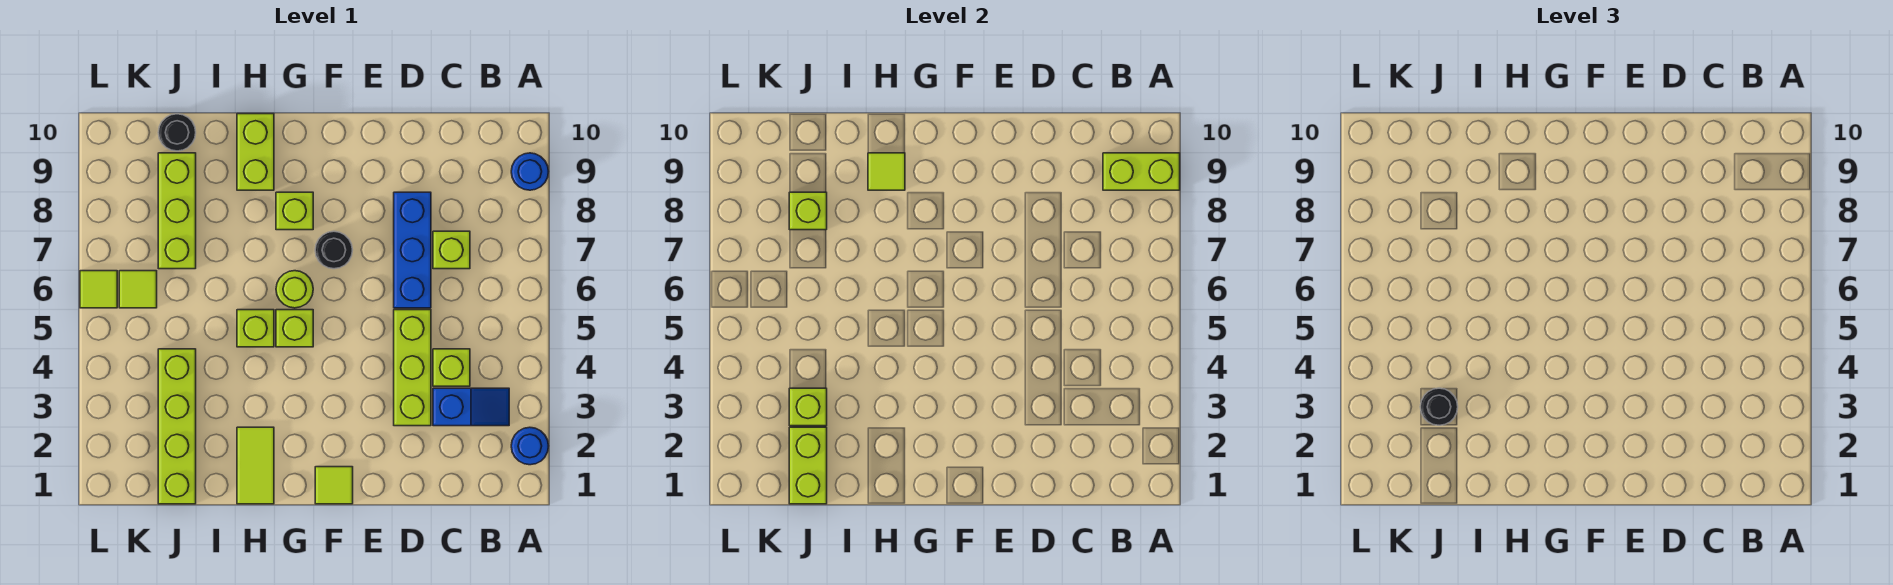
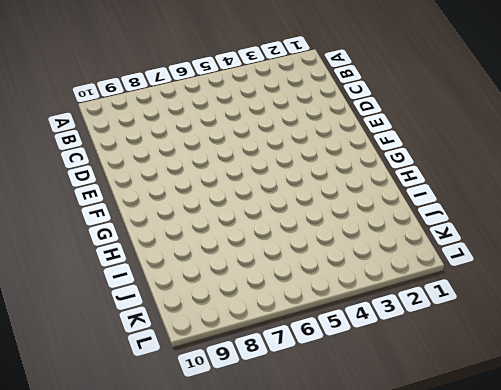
none -> blue 1x1 round brick [511,427,548,465]
none -> blue 1x1 round brick [511,153,549,190]
none -> blue 1x2 slope [433,388,509,426]

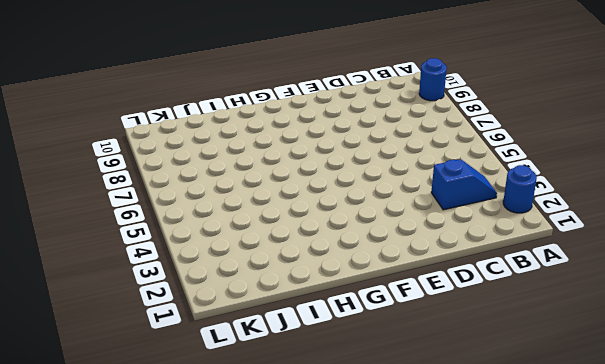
none -> lime 1x1 brick [433,349,470,386]
none -> lime 1x1 brick [433,231,470,269]
none -> lime 1x3 brick [394,310,431,426]

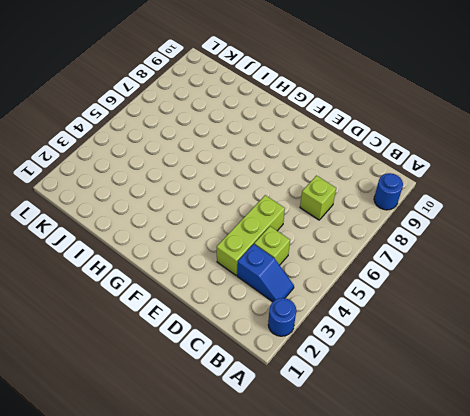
none -> blue 1x3 brick [394,192,431,308]
none -> lime 1x1 tile [315,467,353,504]
none -> black 1x1 round brick [315,231,352,269]

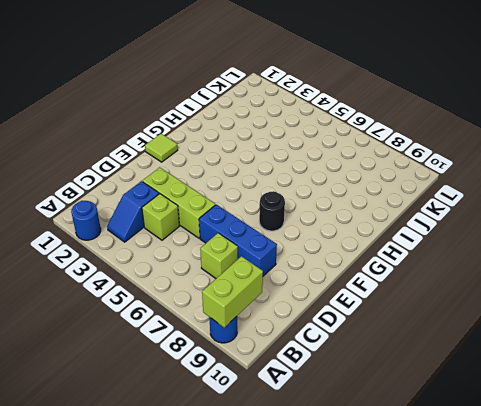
none -> lime 1x1 brick [276,310,313,347]
none -> lime 1x1 round brick [276,271,313,308]
none -> lime 1x1 brick [276,192,313,230]

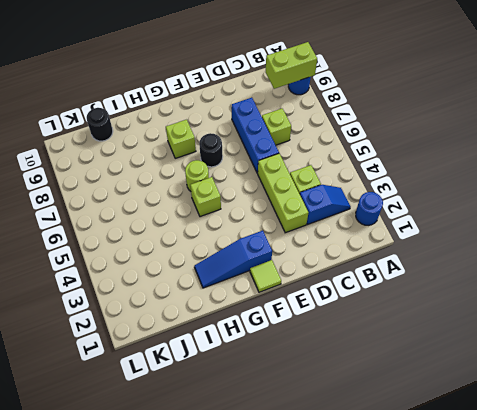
blue 1x3 slope [194,230,272,288] -> lime 1x2 tile [237,427,274,504]
none -> lime 1x1 brick [237,310,274,347]
none -> lime 1x2 brick [237,114,274,190]
none -> lime 1x4 brick [158,349,196,504]

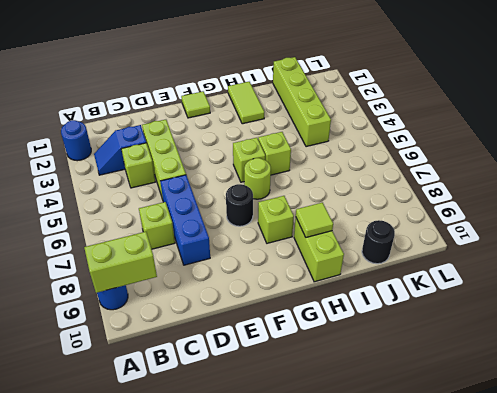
none -> lime 1x3 brick [158,153,196,269]
none -> lime 1x1 tile [119,271,157,308]
none -> lime 1x1 tile [80,271,117,308]

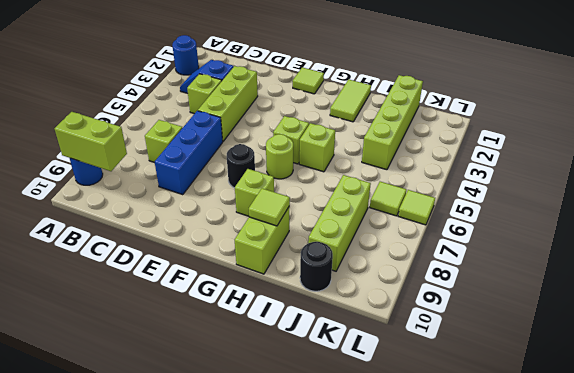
none -> lime 1x2 brick [789,427,827,504]
none -> lime 1x1 brick [789,388,827,426]
none -> lime 1x1 brick [789,192,827,230]

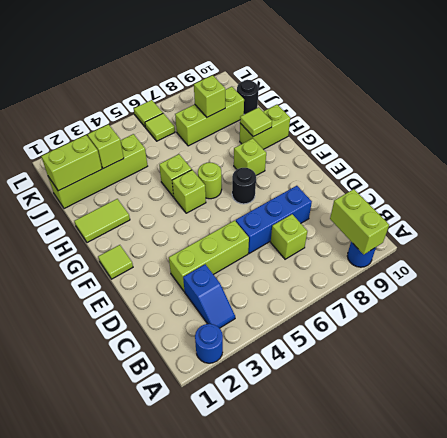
none -> lime 1x1 brick [433,349,470,386]
none -> black 1x1 round brick [1420,388,1458,425]

